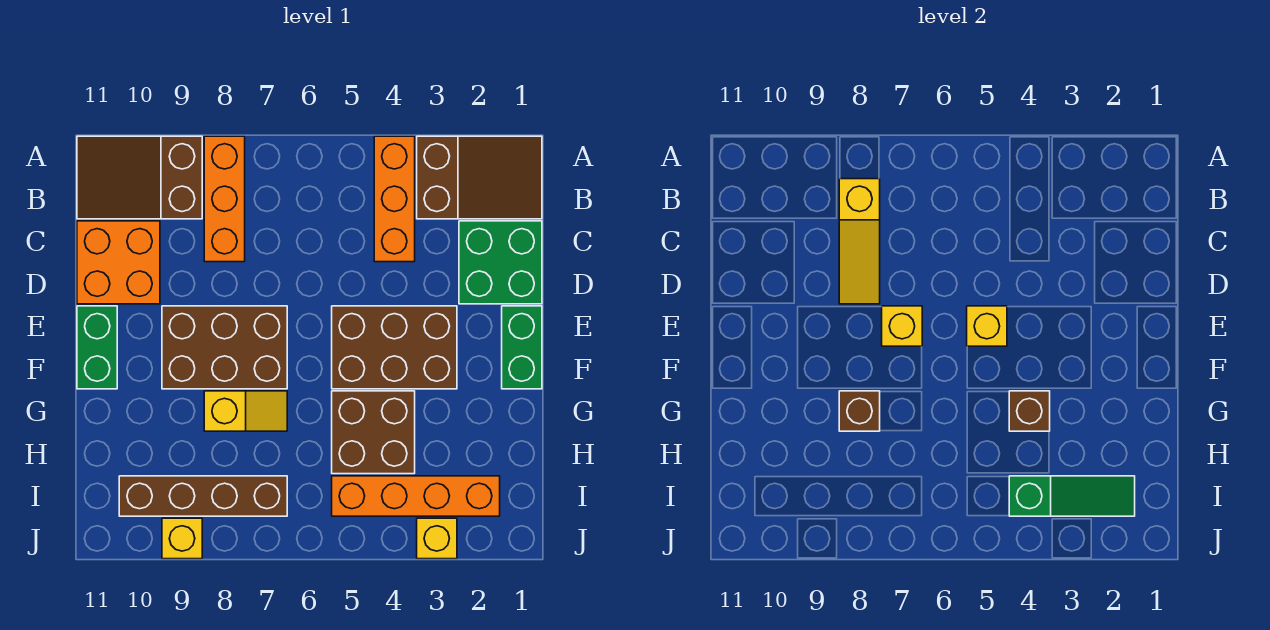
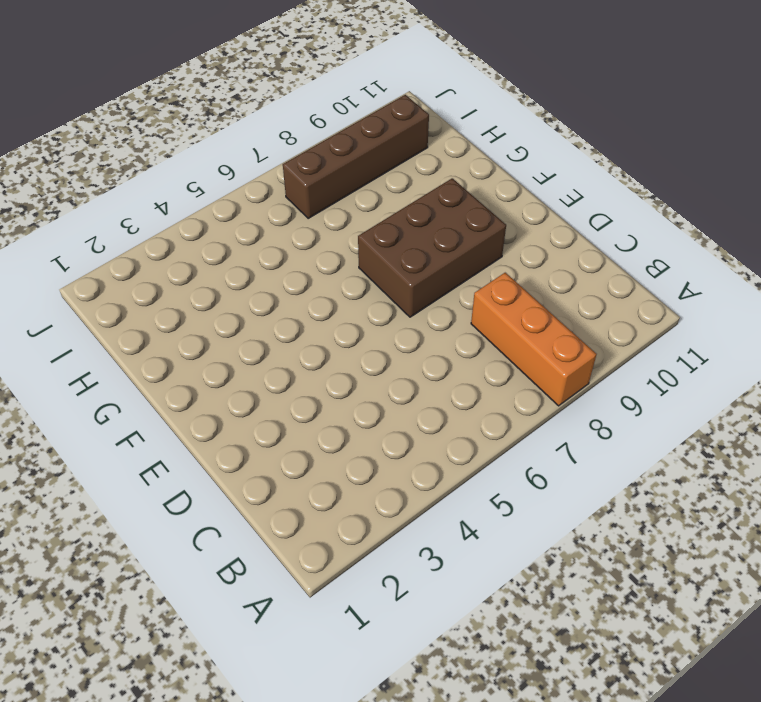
none -> brown 2x3 slope [417,136,542,219]
none -> orange 1x3 brick [374,136,415,262]
none -> brown 2x3 slope [77,136,202,219]

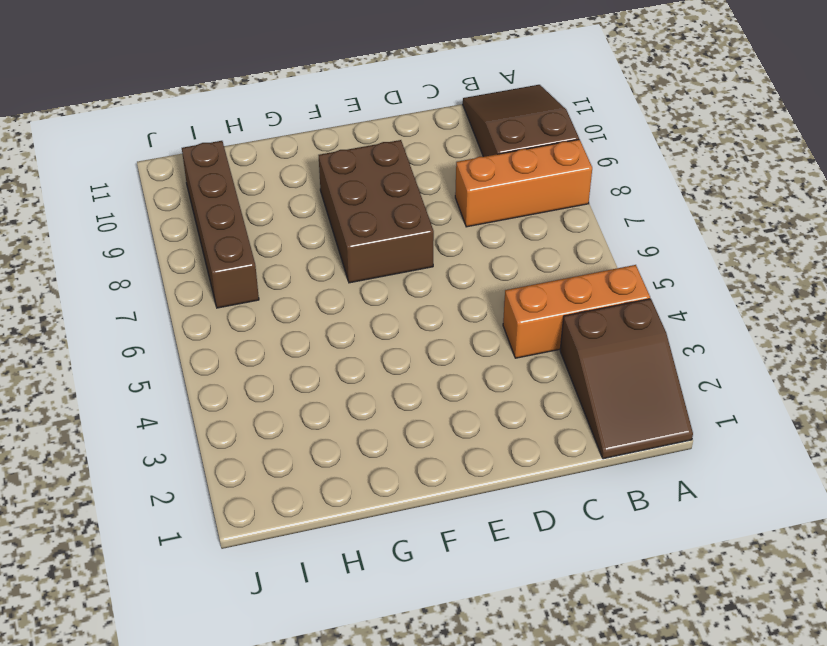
none -> green 2x2 brick [459,221,542,304]
none -> orange 2x2 brick [77,221,160,304]
none -> green 1x2 brick [502,306,542,389]

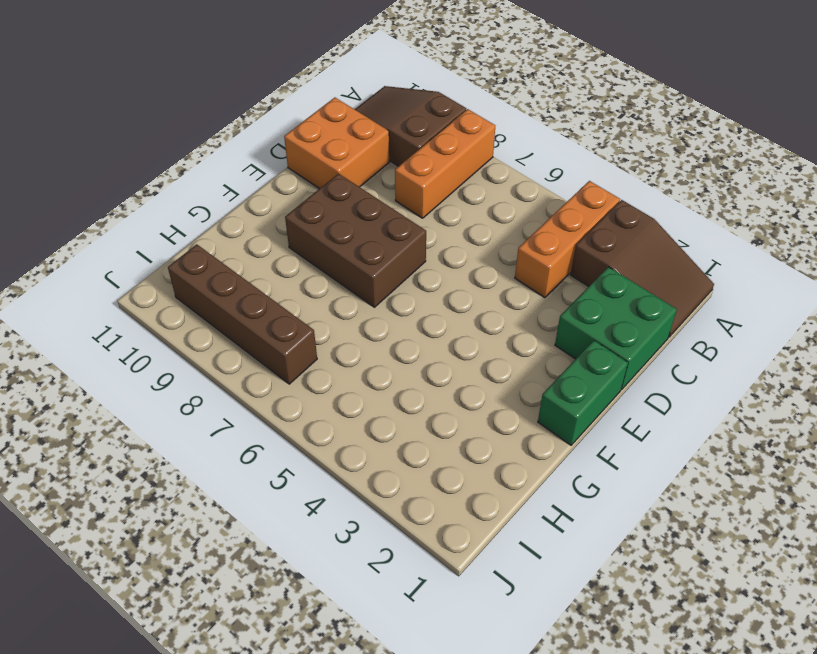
none -> brown 2x3 brick [332,306,457,389]
none -> green 1x2 brick [77,306,117,389]
none -> brown 2x2 brick [332,391,415,474]

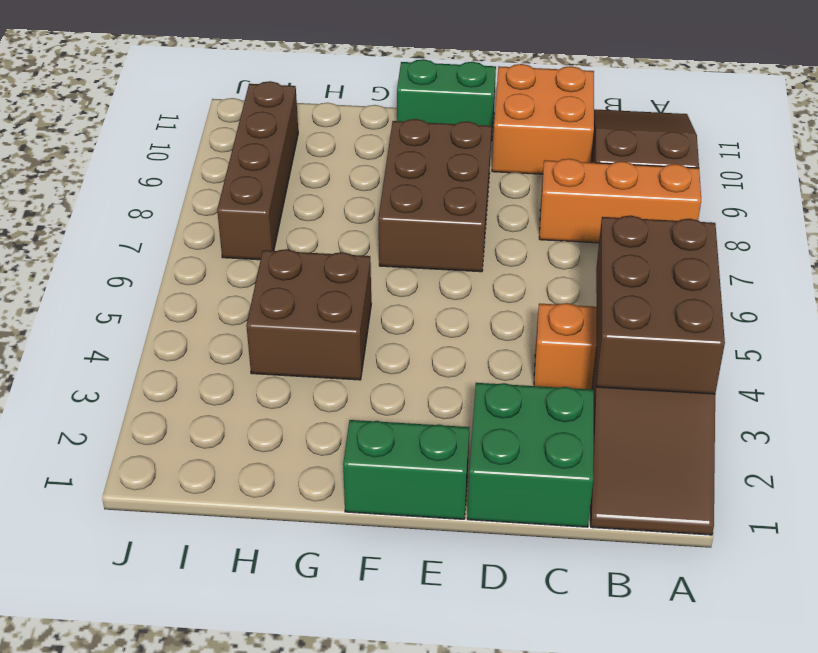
brown 2x3 brick [596,215,725,394] -> brown 2x3 brick moved to [332,306,457,389]
none -> yellow 1x2 slope [204,391,287,431]
none -> orange 1x4 brick [332,476,500,516]
none -> yellow 1x1 brick [417,518,457,559]

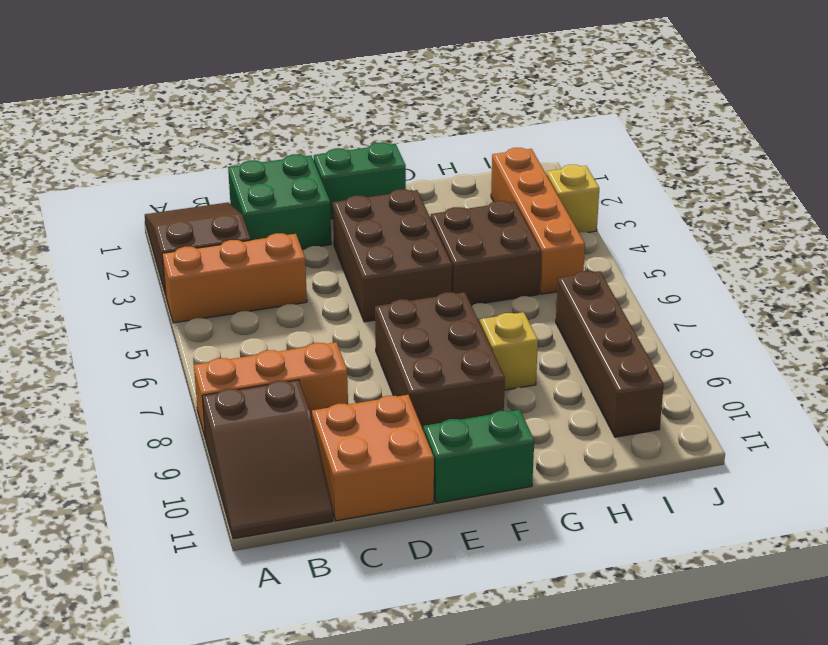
none -> yellow 1x1 brick [162,518,202,559]
none -> yellow 1x3 slope [839,179,880,304]
none -> yellow 1x1 brick [967,306,1007,346]

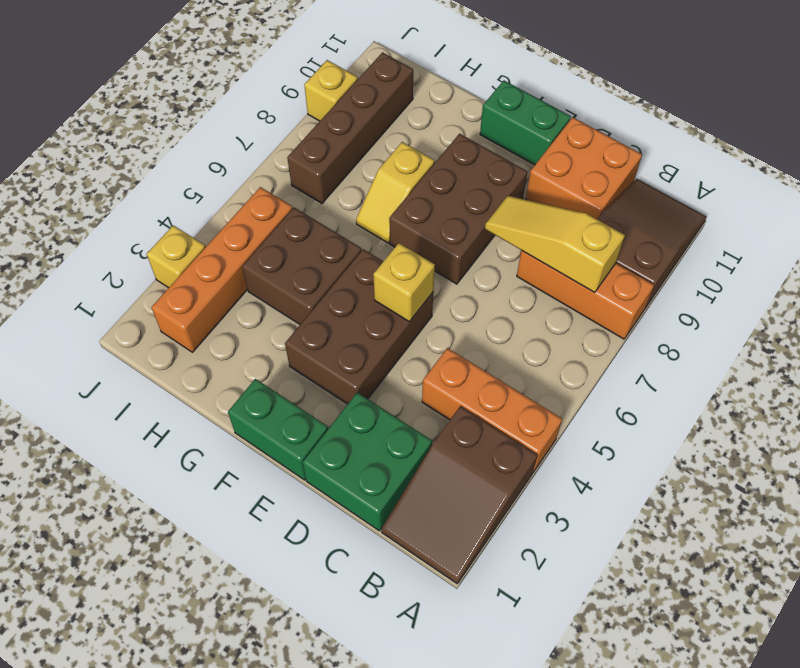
none -> yellow 1x1 brick [882,306,922,346]
none -> brown 1x1 brick [1009,391,1050,431]
none -> brown 1x1 brick [839,391,880,431]

